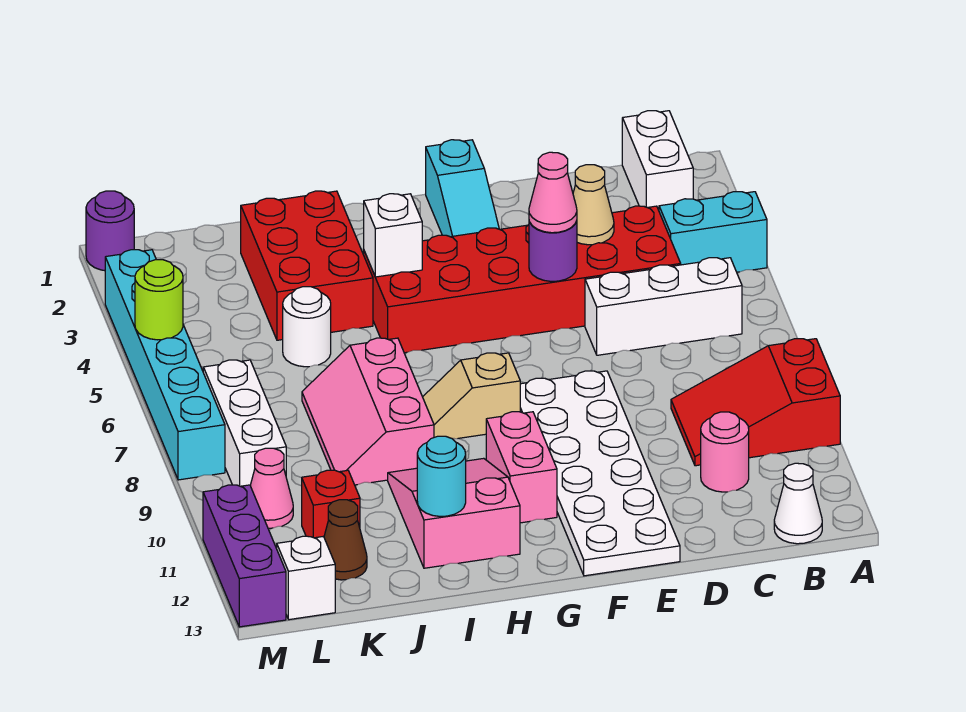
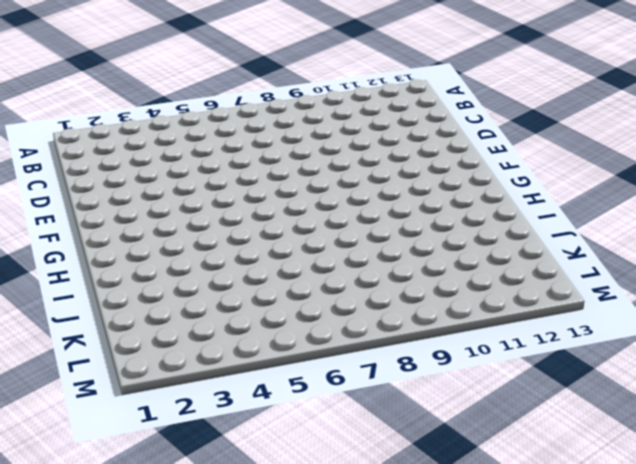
none -> cyan 1x2 brick [659,192,767,272]
none -> red 2x3 slope [671,339,840,466]
none -> white 1x2 brick [622,111,693,210]

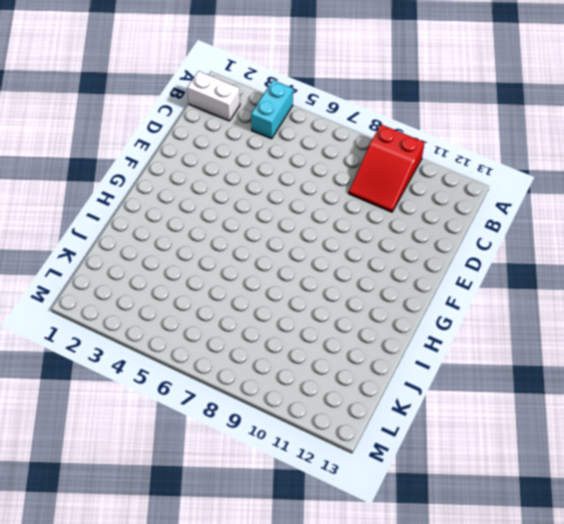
none -> white 1x3 brick [585,258,742,355]
none -> white 1x1 cone [774,463,822,544]
none -> red 2x6 brick [364,206,681,353]

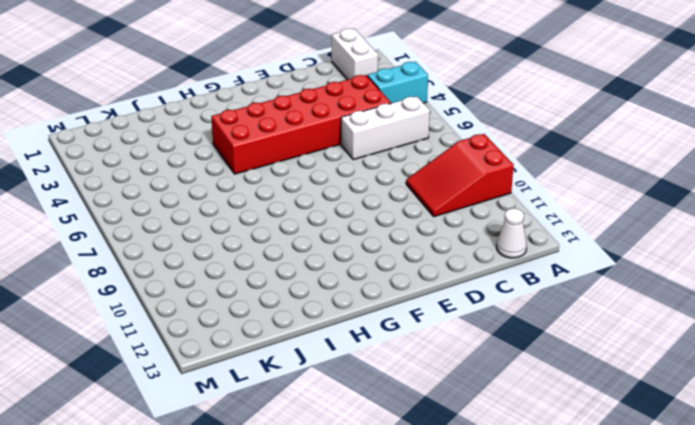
none -> pink 1x1 round brick [701,412,749,492]
none -> white 2x6 plate [520,371,680,576]
none -> cyan 1x3 slope [426,140,499,237]

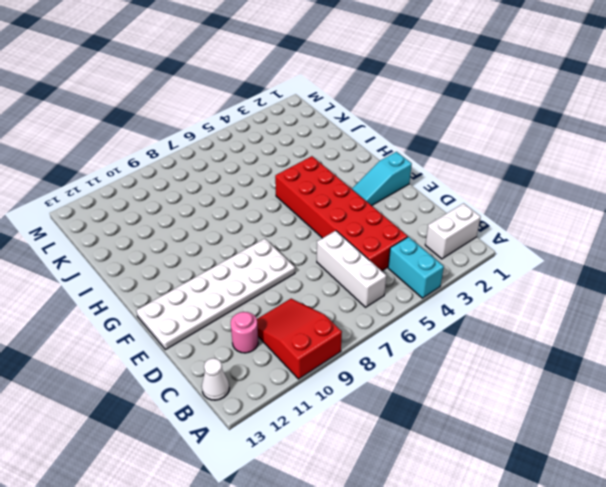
none -> tan 1x2 slope [423,353,520,439]
none -> pink 1x2 brick [486,412,557,523]
none -> pink 2x3 slope [388,458,520,568]

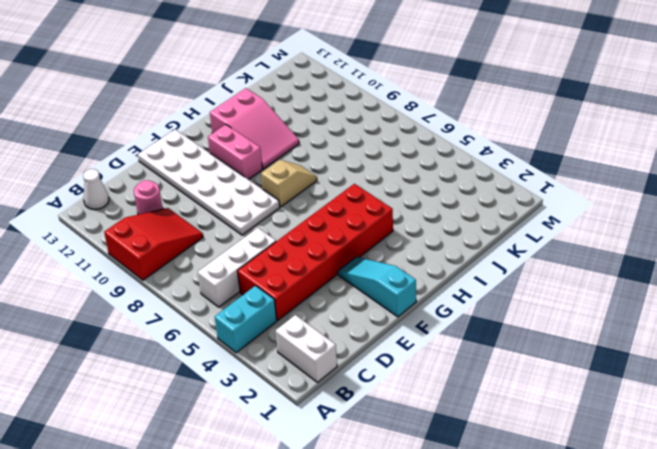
none -> red 2x3 brick [241,191,373,340]
none -> pink 2x3 slope [302,338,434,485]
none -> white 1x1 round brick [283,287,331,367]

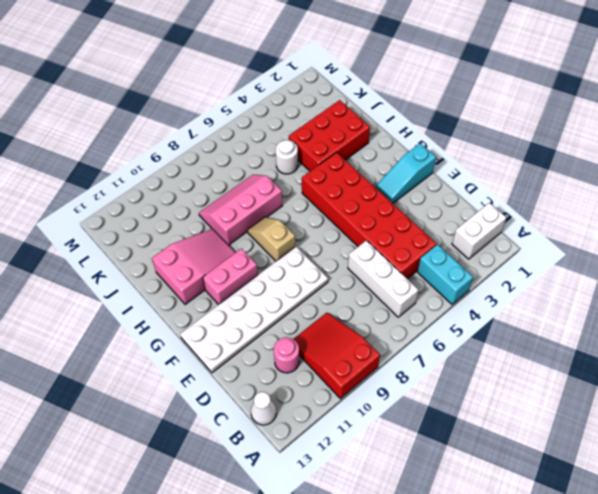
none -> red 1x1 brick [302,470,360,538]
none -> brown 1x1 cone [324,500,367,580]
none -> white 1x3 brick [203,360,286,486]

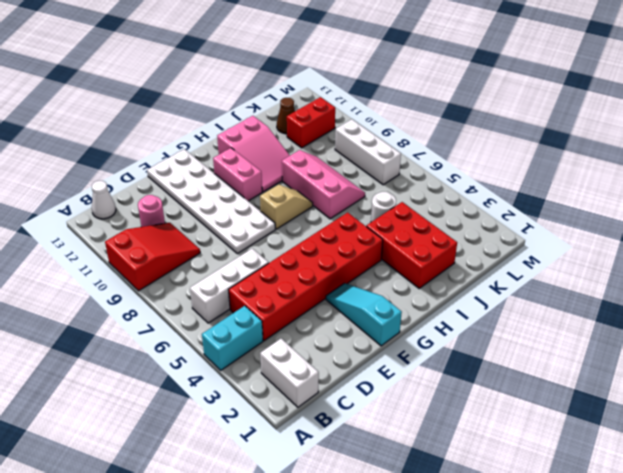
red 1x2 brick [287,97,335,148] -> red 1x1 brick [302,470,360,538]
none -> pink 1x1 cone [250,448,293,528]
none -> white 1x1 brick [277,536,335,620]
none -> purple 1x1 round brick [86,191,134,271]

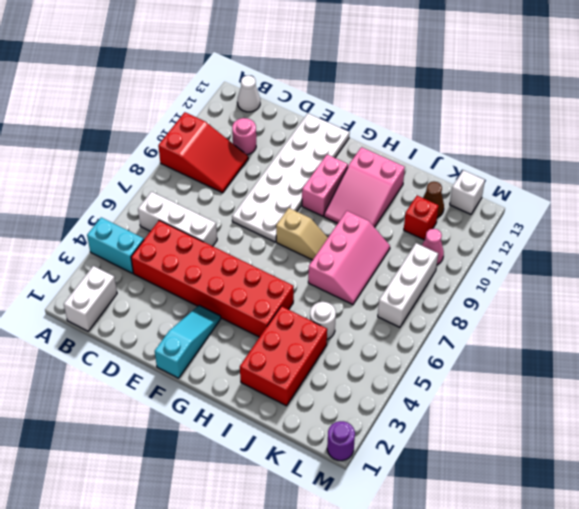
none -> cyan 1x6 brick [105,250,225,480]
none -> purple 1x3 brick [203,485,286,627]
none -> tan 1x1 cone [573,165,614,245]

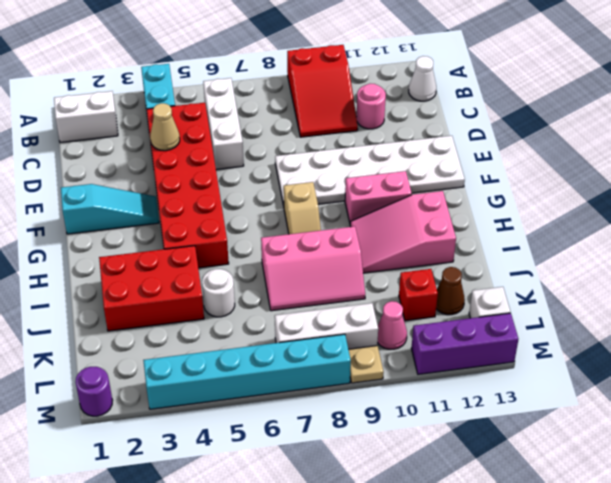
tan 1x1 plate [349,346,383,383] -> none
none -> purple 1x1 round brick [529,221,577,281]
none -> white 1x1 brick [364,194,422,277]
none -> cyan 1x1 round brick [417,436,466,516]

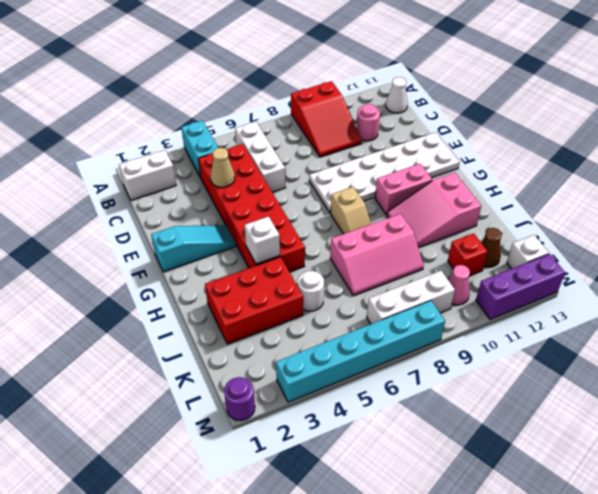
none -> purple 1x1 round brick [529,221,577,281]
none -> cyan 1x1 round brick [417,436,466,516]
none -> lime 1x1 round brick [135,260,183,340]

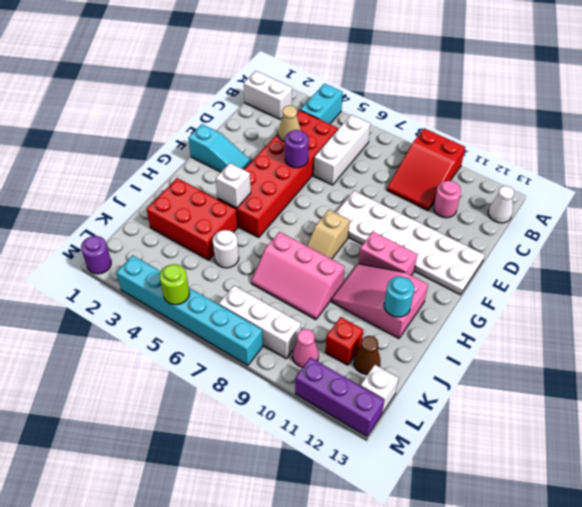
none -> pink 1x1 cone [529,152,577,233]

